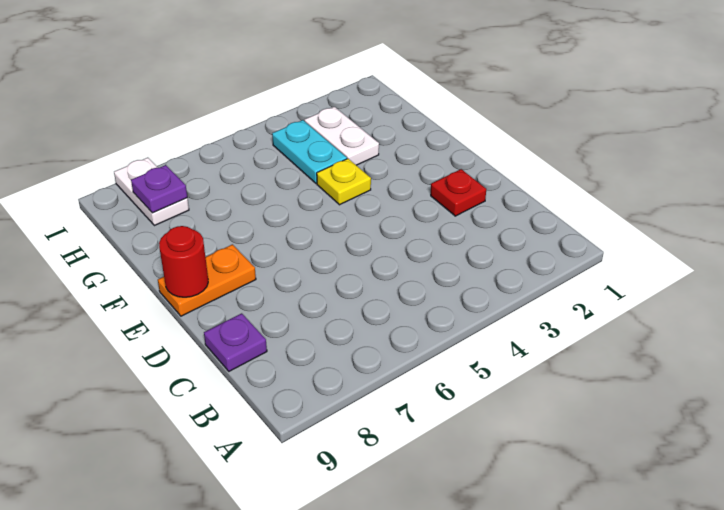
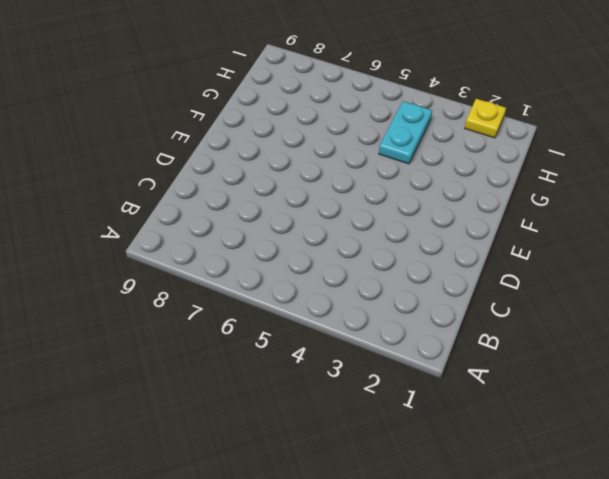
yellow 1x1 plate [465,99,506,138] -> yellow 1x1 plate moved to [317,159,371,205]
none -> purple 1x1 plate [204,313,267,371]
none -> red 1x1 plate [431,169,486,216]

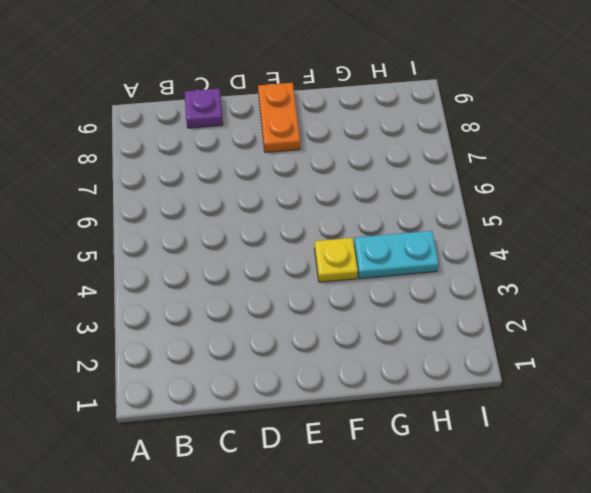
none -> red 1x1 plate [431,169,486,216]
none -> white 1x2 plate [305,107,379,165]

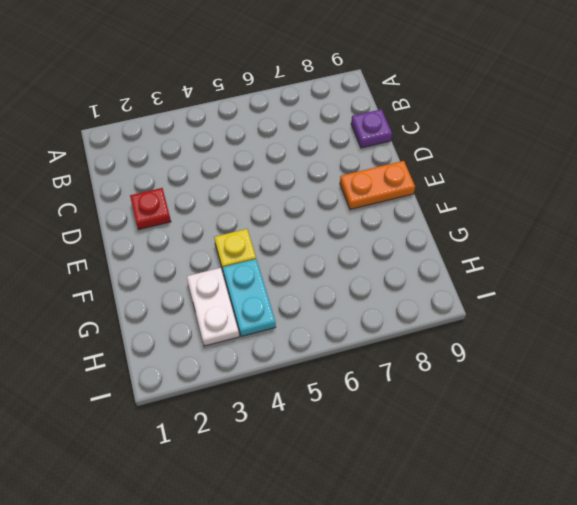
none -> white 1x2 plate [114,158,189,226]
none -> red 1x1 round brick [159,226,208,297]

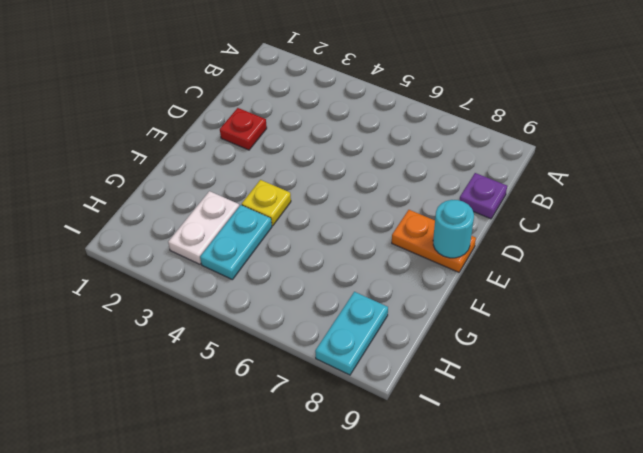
cyan 1x1 round brick [433,200,474,258] -> red 1x1 round brick [159,226,208,297]
cyan 1x2 plate [315,292,388,375] -> white 1x2 plate [114,158,189,226]
none -> purple 1x1 plate [131,165,187,213]

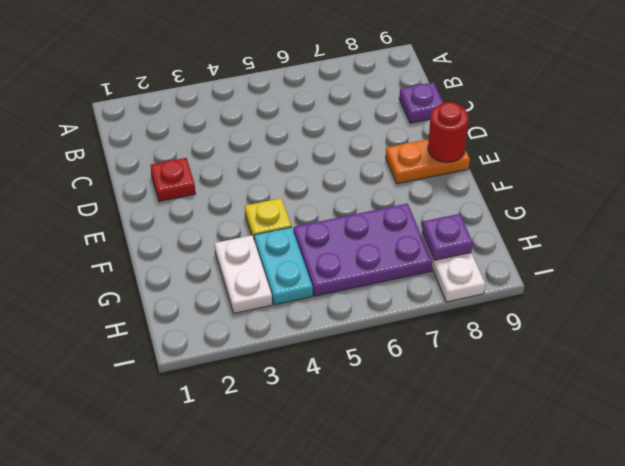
purple 2x3 plate [294,203,432,296] -> none

